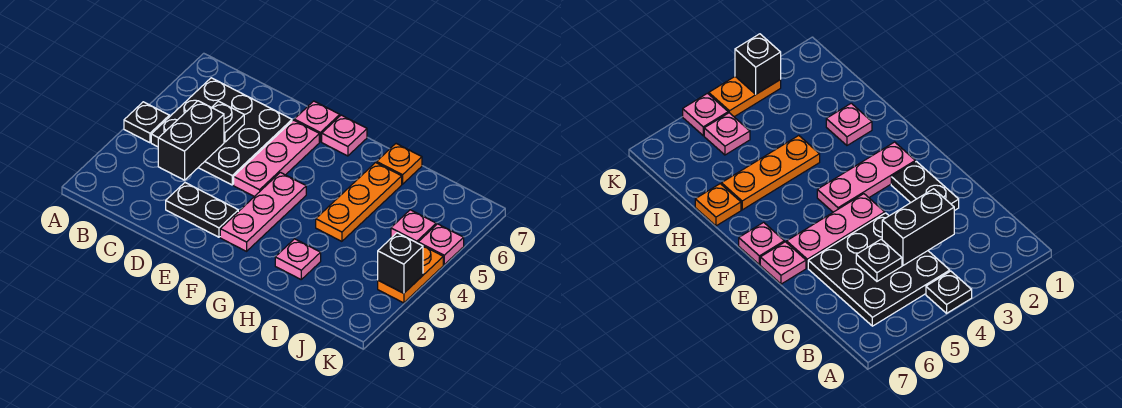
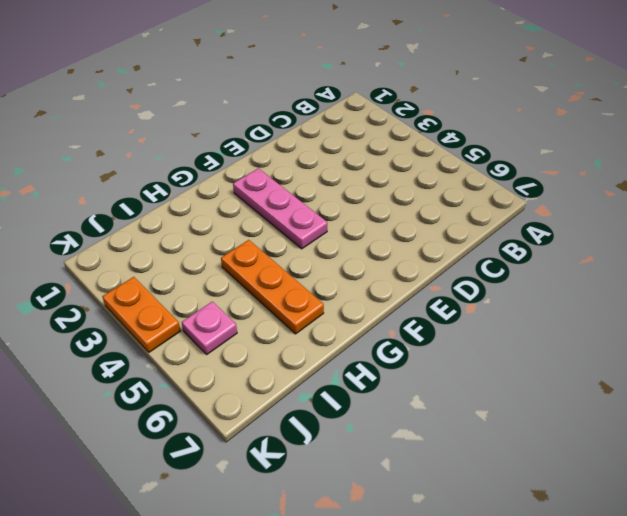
none -> black 1x1 plate [124,102,169,143]
none -> black 3x3 plate [151,78,292,185]
none -> black 1x2 plate [166,183,238,237]

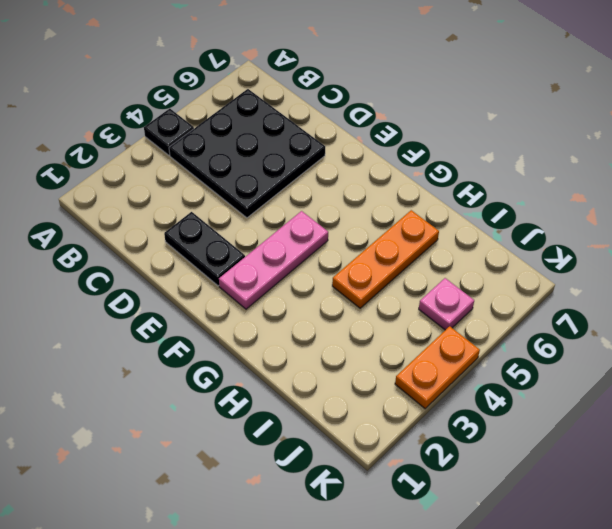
none -> pink 1x3 plate [234,120,319,197]
none -> pink 1x1 plate [294,101,340,142]
none -> pink 1x1 plate [322,115,367,156]

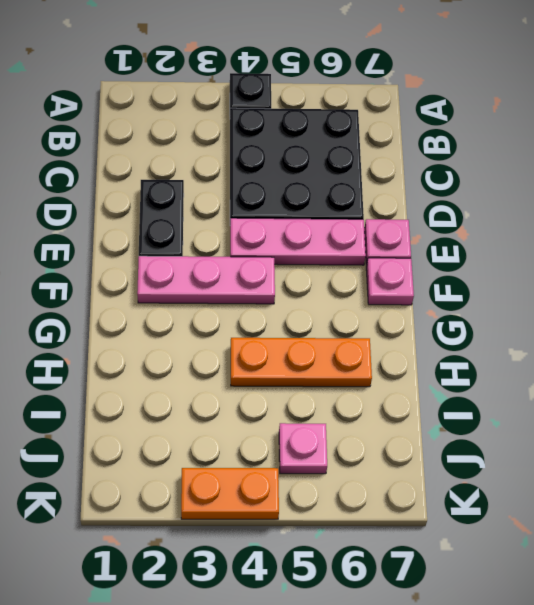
none -> pink 1x1 plate [275,239,321,279]
none -> orange 1x1 plate [377,144,422,184]
none -> pink 1x1 plate [418,224,464,264]

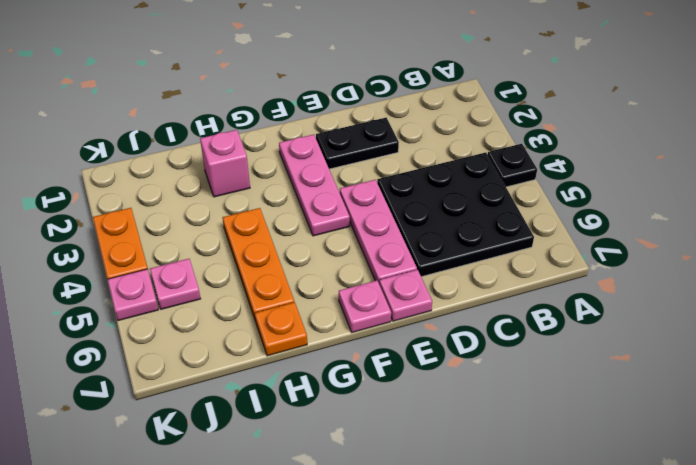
pink 1x1 brick [200,130,250,197] -> pink 1x1 plate [275,239,321,279]
none -> black 1x2 brick [158,101,224,180]
none -> black 1x1 plate [212,101,244,142]
none -> black 1x1 brick [378,233,423,293]

